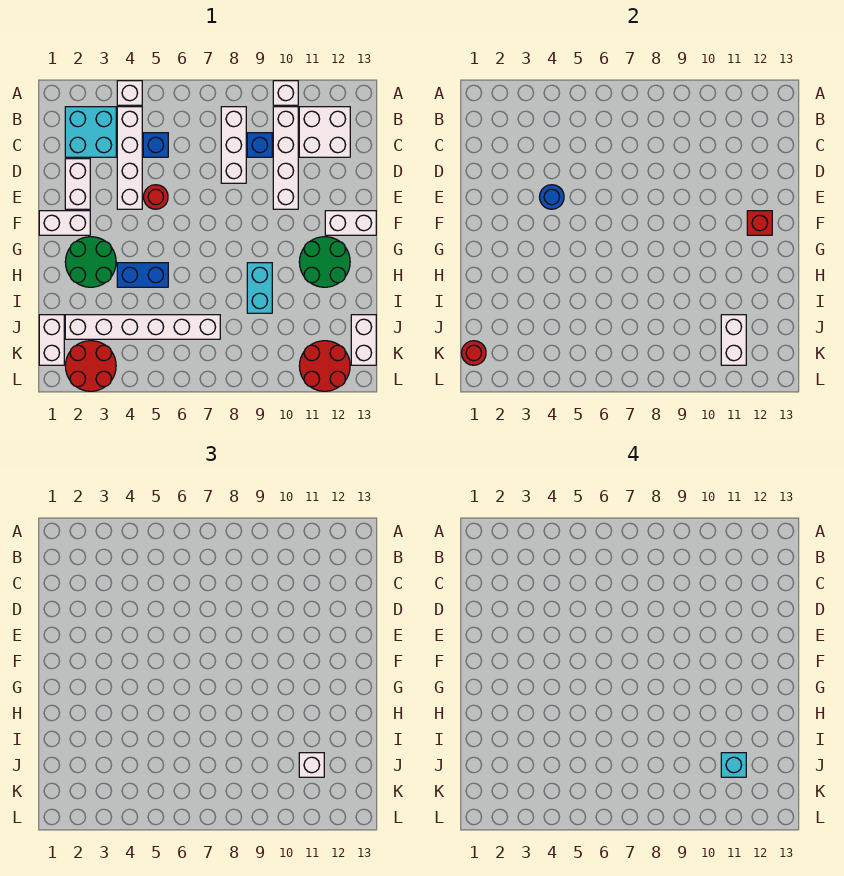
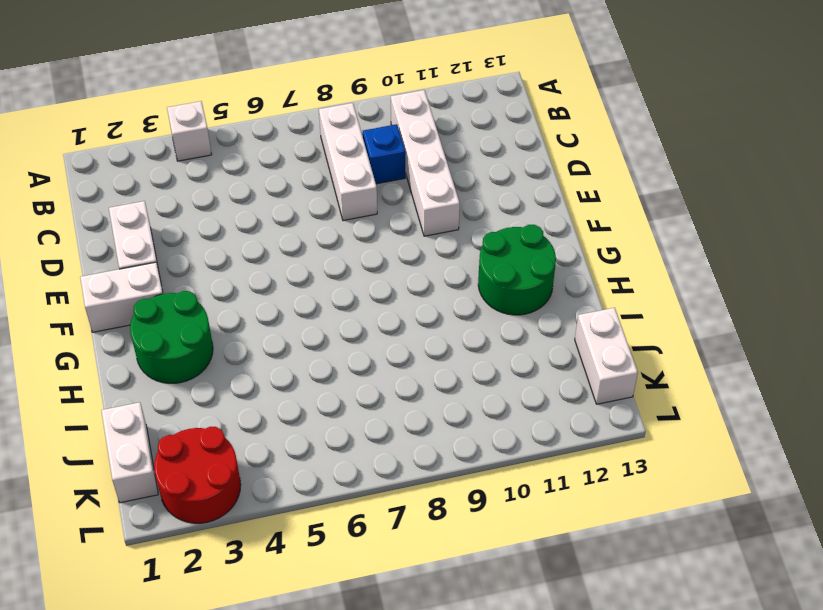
none -> white 1x1 brick [273,81,298,105]
none -> cyan 2x2 brick [65,107,116,157]
none -> white 1x4 brick [117,107,142,209]

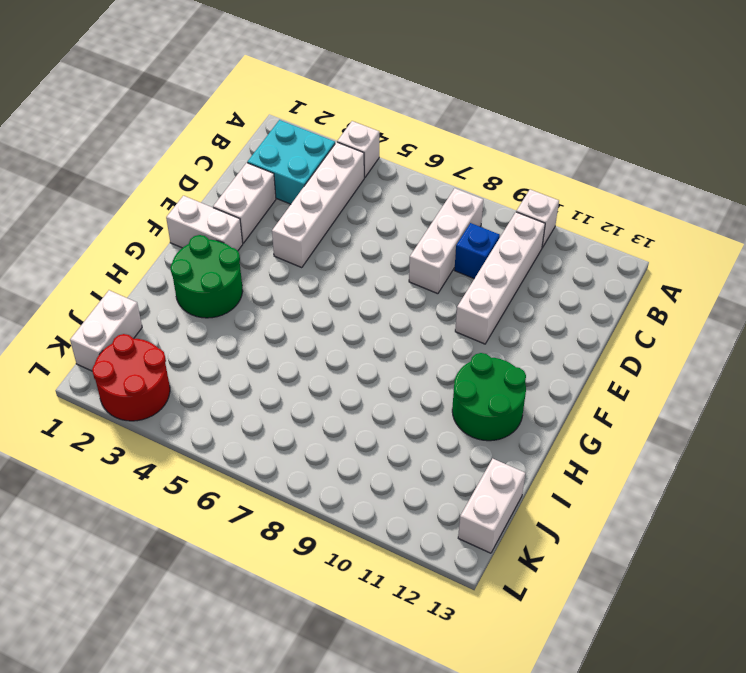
none -> white 2x2 brick [299,107,350,157]
none -> blue 1x1 brick [143,133,168,157]
none -> red 1x1 round brick [144,185,168,209]

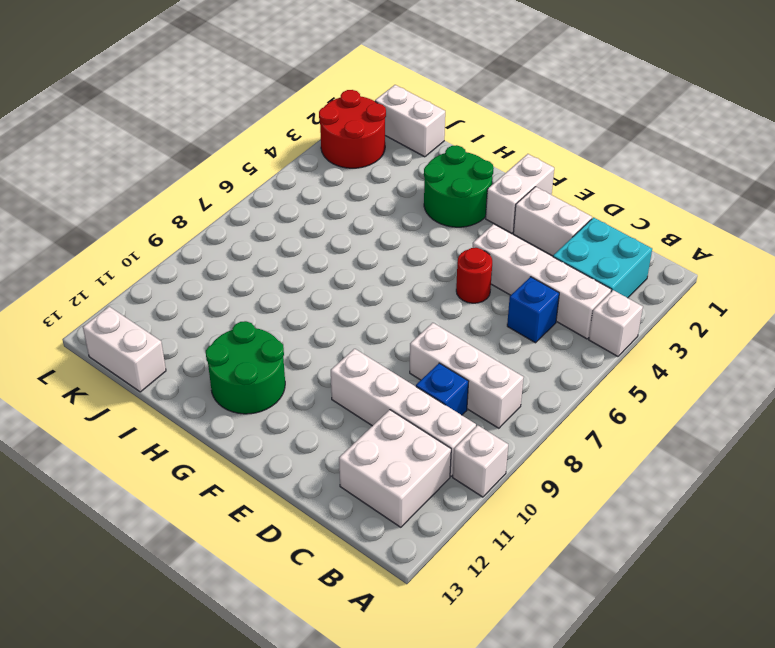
none -> white 1x2 brick [325,211,376,235]
none -> blue 1x2 brick [117,263,168,287]
none -> cyan 1x2 brick [247,263,272,313]

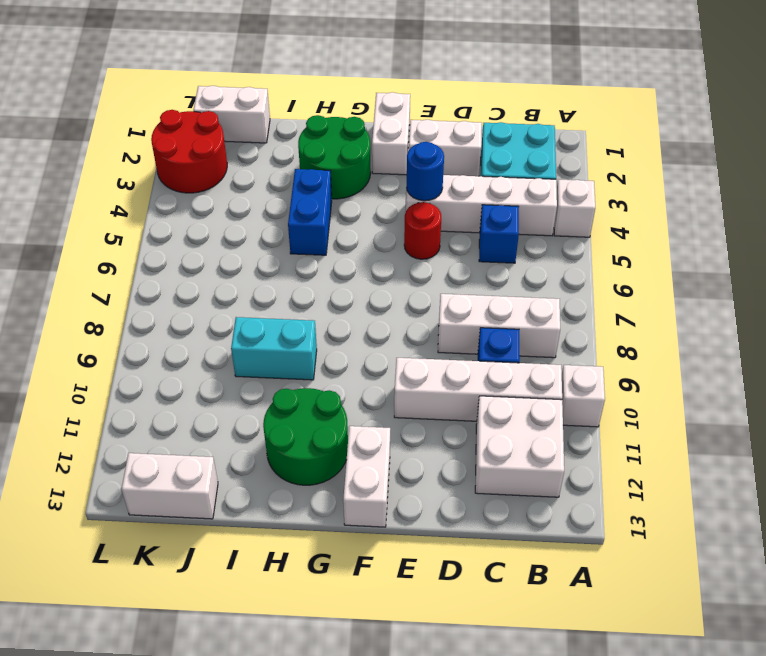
none -> white 1x6 brick [65,315,220,339]
none -> red 2x2 round brick [299,341,350,391]
none -> red 1x1 brick [747,211,772,235]

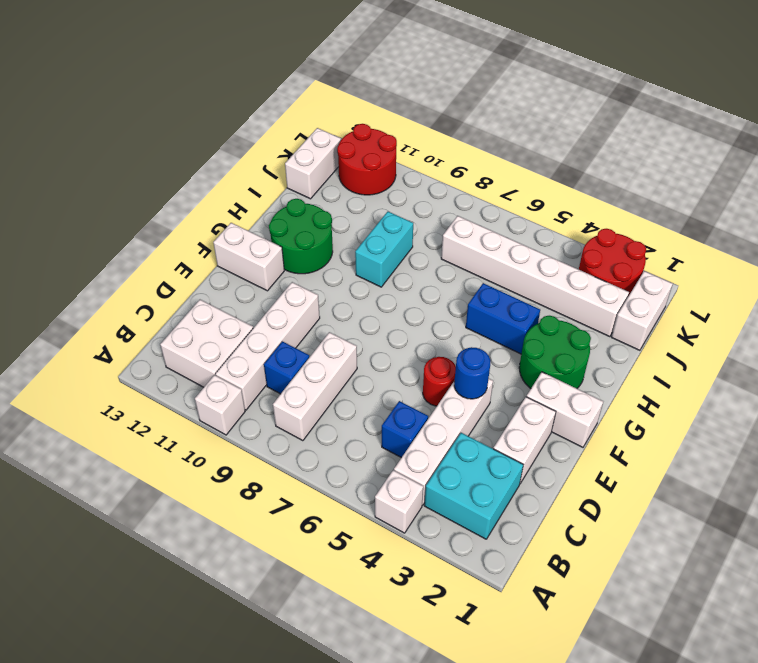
none -> red 1x1 brick [747,211,772,235]
none -> white 1x2 brick [721,315,746,365]
none -> red 1x1 round brick [462,341,486,365]

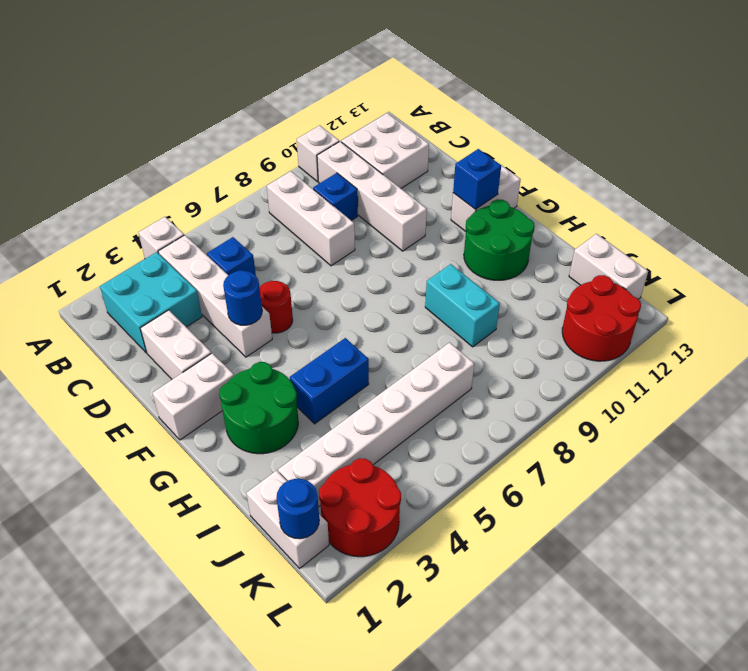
blue 1x1 brick [453,149,501,210] -> red 1x1 brick [747,211,772,235]
blue 1x1 round brick [277,479,319,539] -> red 1x1 round brick [462,341,486,365]
none -> white 1x2 brick [721,315,746,365]
none -> white 1x1 brick [299,753,324,777]
none -> cyan 1x1 brick [721,753,746,777]

